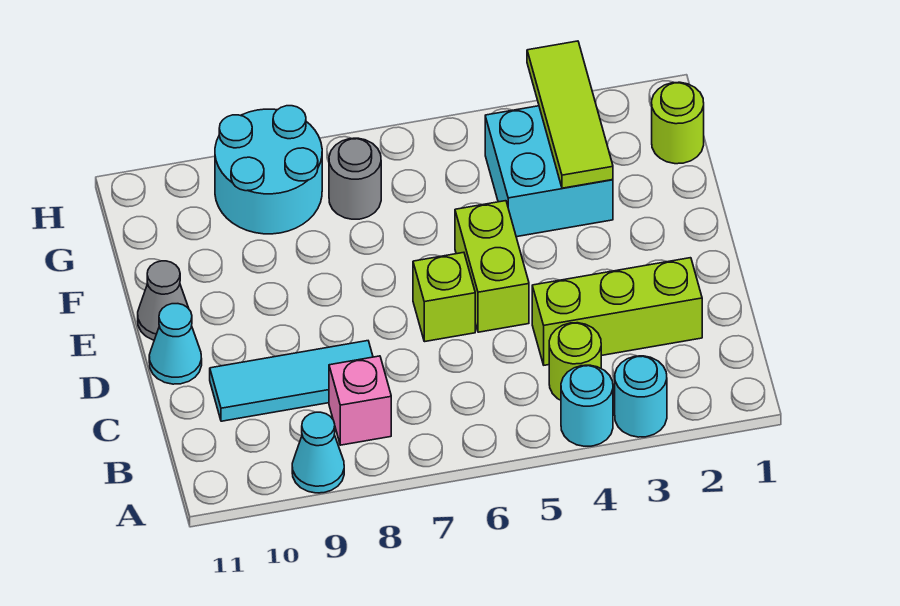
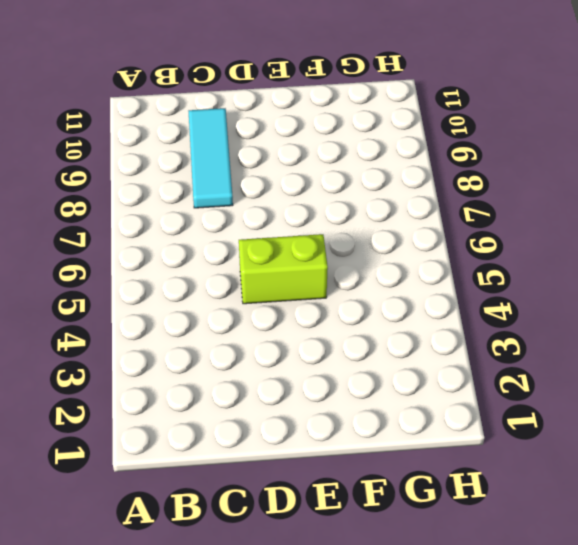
none -> cyan 1x1 round brick [615,356,667,437]
none -> cyan 1x1 round brick [561,365,613,446]
none -> cyan 1x1 cone [292,412,344,493]

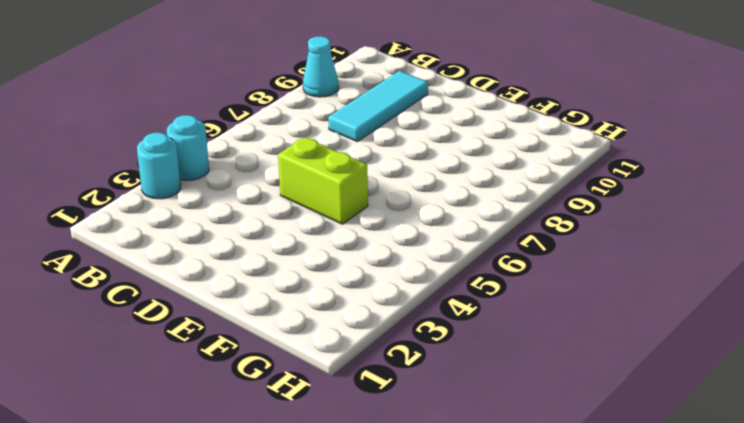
none -> lime 1x1 round brick [549,323,601,400]
none -> pink 1x1 brick [329,356,391,445]
none -> lime 1x3 brick [532,258,702,365]

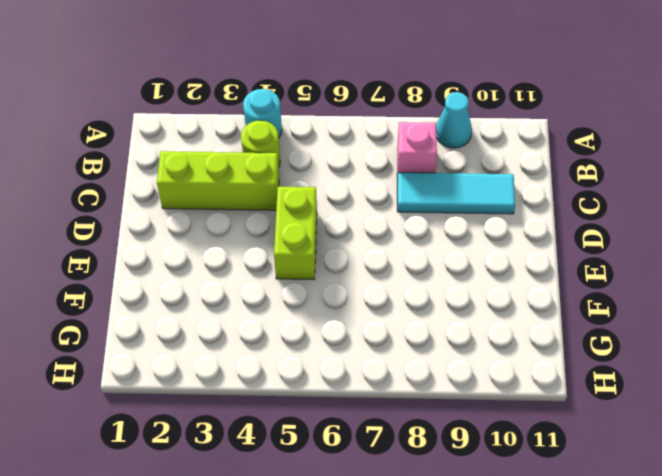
none -> cyan 1x1 round brick [615,356,667,437]
none -> lime 1x1 brick [413,252,475,342]
none -> cyan 1x1 cone [149,304,202,384]

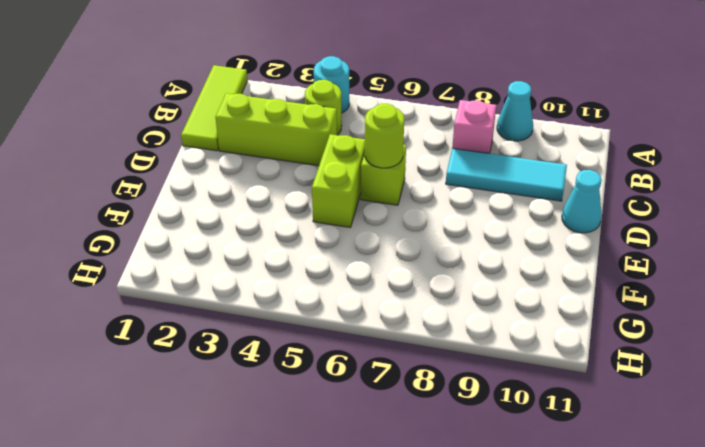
lime 1x3 tile [181,65,247,151] -> lime 1x3 tile moved to [527,41,613,188]
lime 1x1 round brick [365,104,404,168] -> lime 1x1 round brick moved to [652,82,704,164]
none -> cyan 1x1 round brick [615,356,667,437]
none -> grey 1x1 cone [138,261,189,340]
none -> cyan 2x2 brick [485,106,613,237]

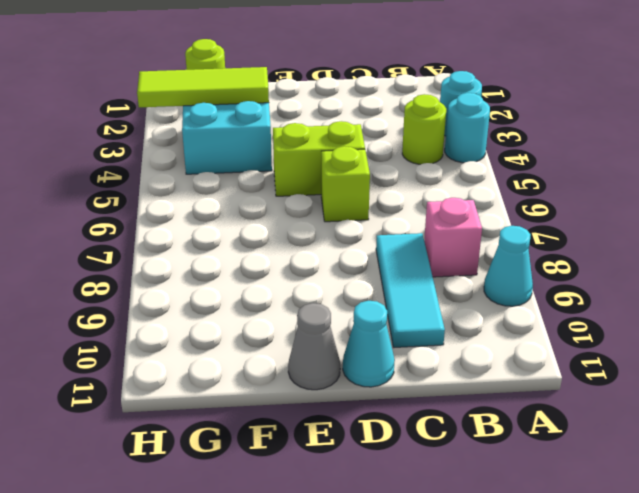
none -> lime 1x3 brick [532,258,702,365]
none -> grey 1x1 round brick [329,138,381,219]
none -> cyan 2x2 round brick [215,106,322,234]

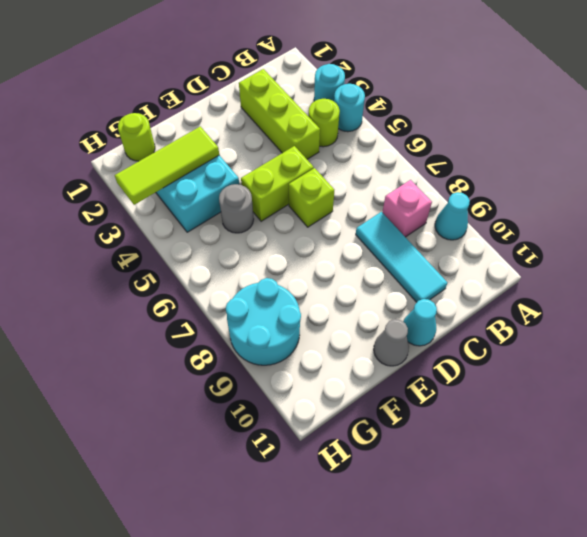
grey 1x1 round brick [219,184,254,233] -> grey 1x1 round brick moved to [329,138,381,219]

